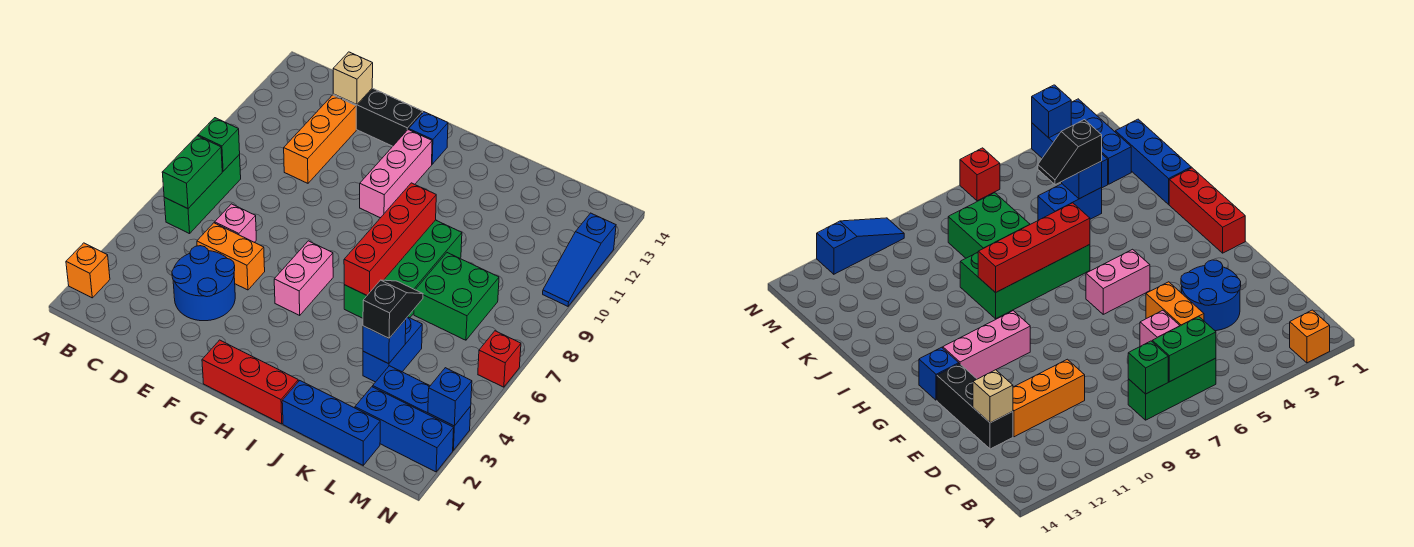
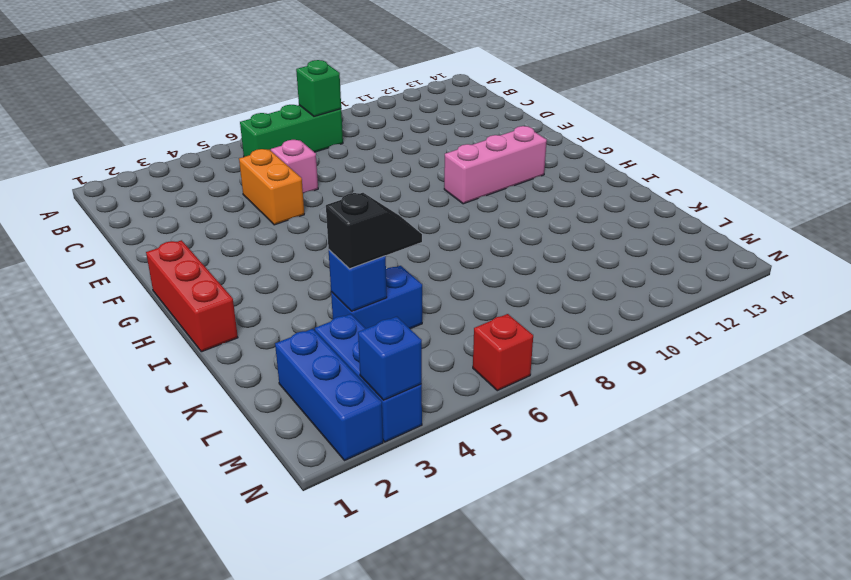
none -> orange 1x1 brick [66,243,110,298]
none -> blue 2x2 round brick [172,246,235,321]
none -> orange 1x3 brick [284,95,356,183]

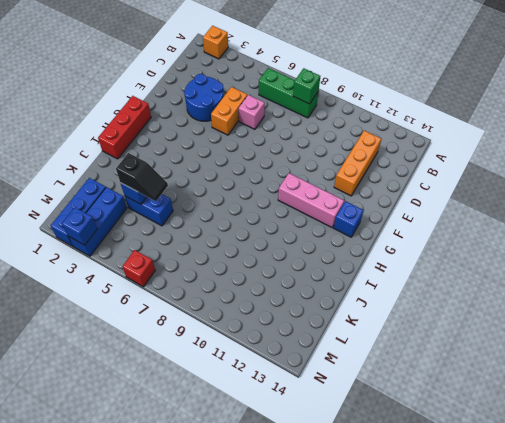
orange 1x3 brick [334,131,381,196] -> orange 1x3 brick turned to [284,95,356,183]
none -> black 1x3 brick [333,88,423,146]
none -> pink 1x2 brick [274,241,333,315]
none -> green 2x4 brick [344,220,462,318]

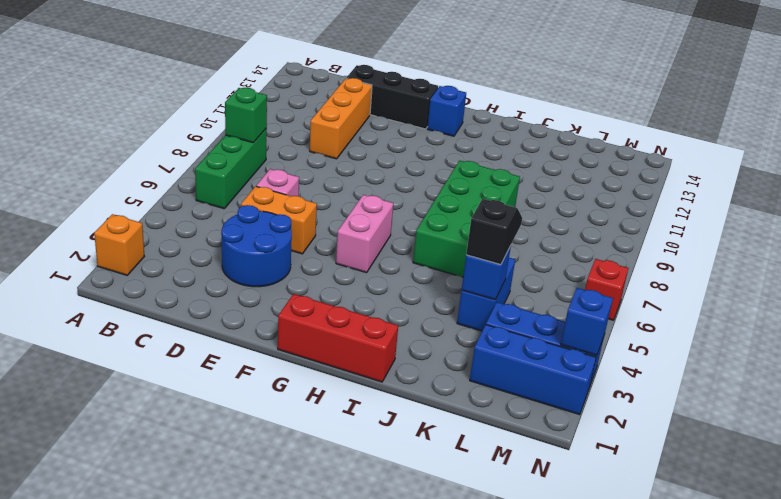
none -> pink 1x3 brick [360,130,432,218]
none -> blue 1x3 brick [282,381,380,465]
none -> green 2x2 brick [414,253,499,340]

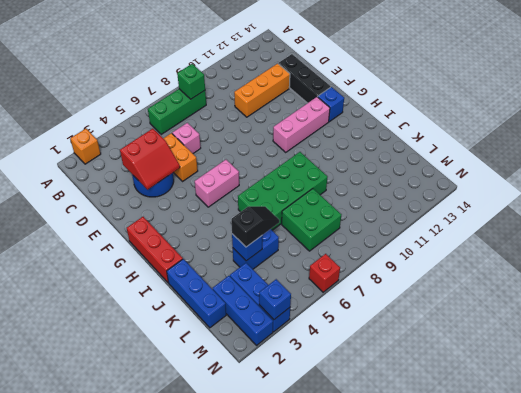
red 2x2 slope [120,129,180,190] -> none
none -> blue 1x3 slope [543,213,616,306]
none -> green 1x2 brick [162,136,222,209]
none -> tan 1x1 brick [333,52,373,105]

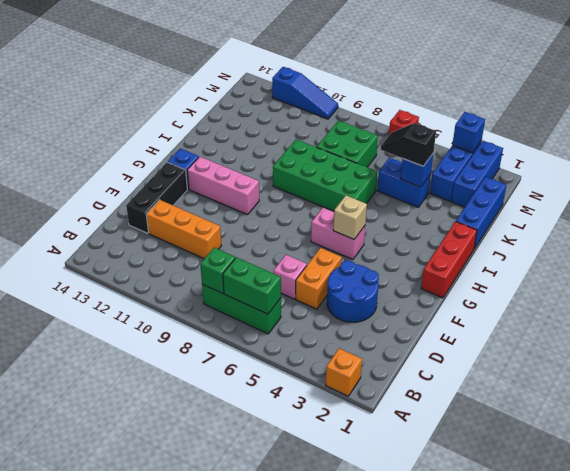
tan 1x1 brick [333,195,367,239] -> tan 1x1 brick moved to [333,52,373,105]
none -> red 1x4 brick [344,183,436,295]

